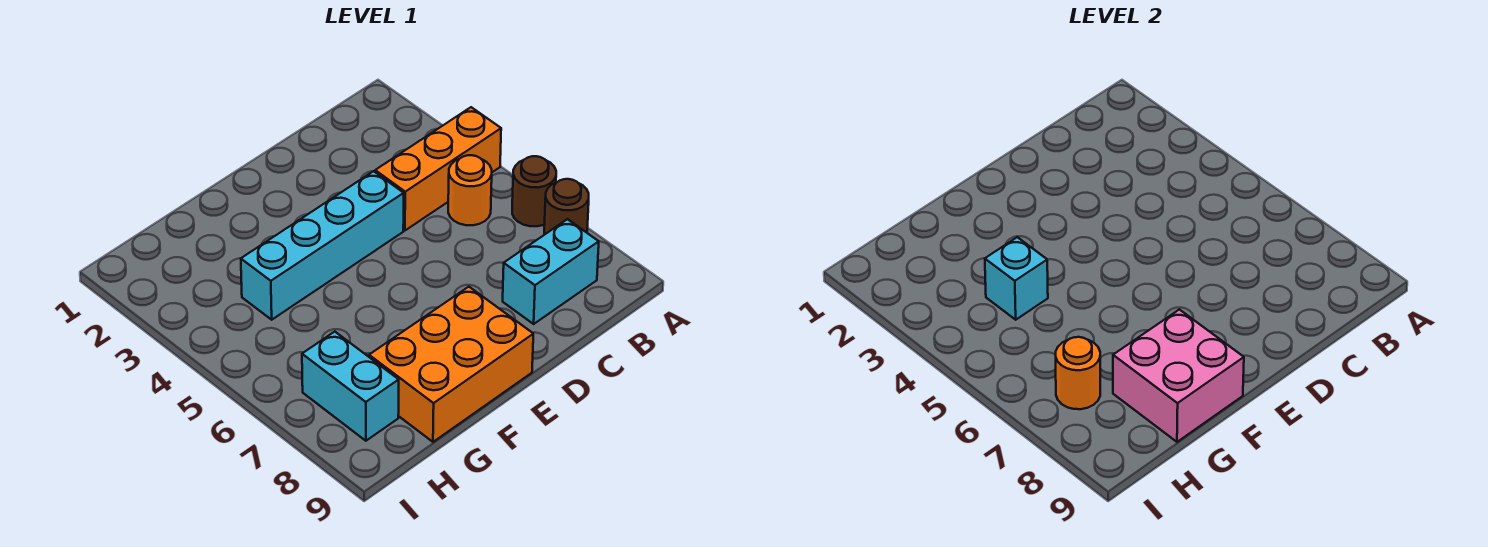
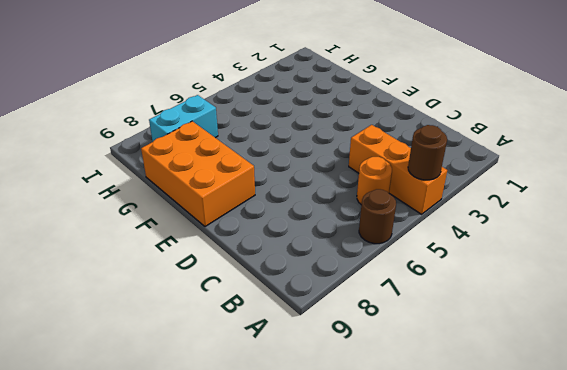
brown 1x1 round brick [408,125,447,180] -> brown 1x1 round brick moved to [544,179,589,235]
none -> cyan 1x2 brick [503,219,599,324]
none -> cyan 1x4 brick [241,171,404,320]

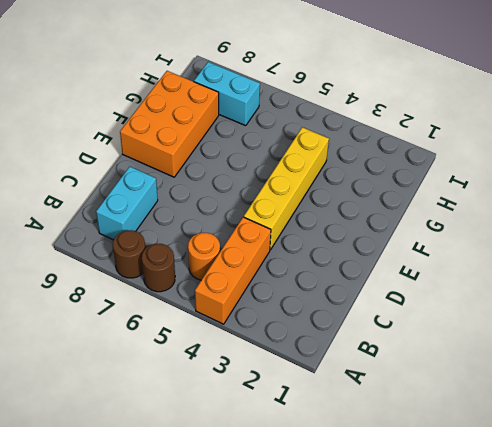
yellow 1x4 brick [244,127,329,250] -> cyan 1x4 brick [241,171,404,320]
none -> pink 2x2 brick [1113,310,1244,442]
none -> cyan 1x1 brick [985,237,1048,320]

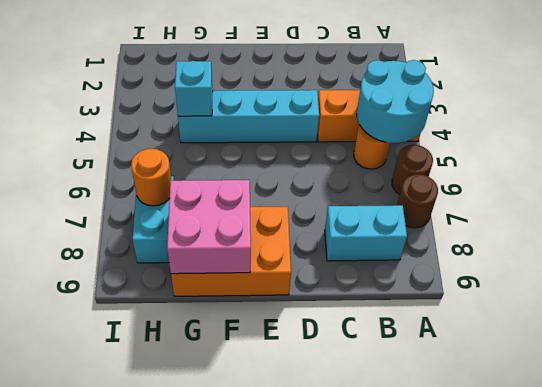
cyan 2x2 round brick [357,60,434,143] -> none

